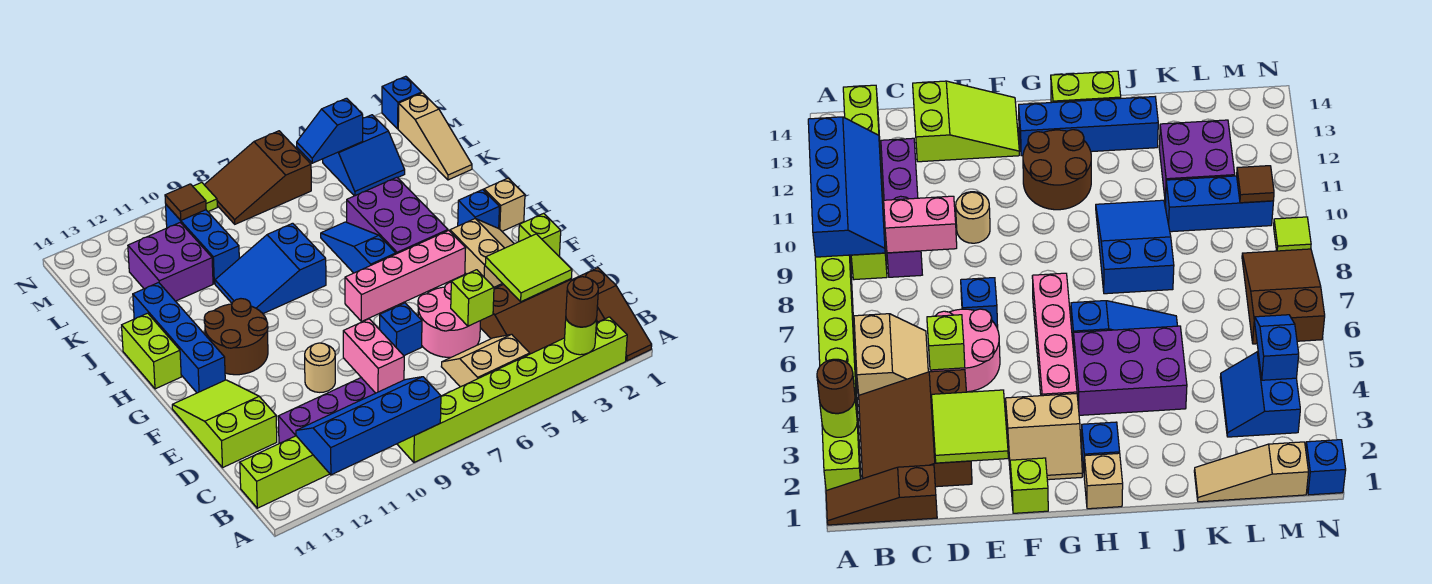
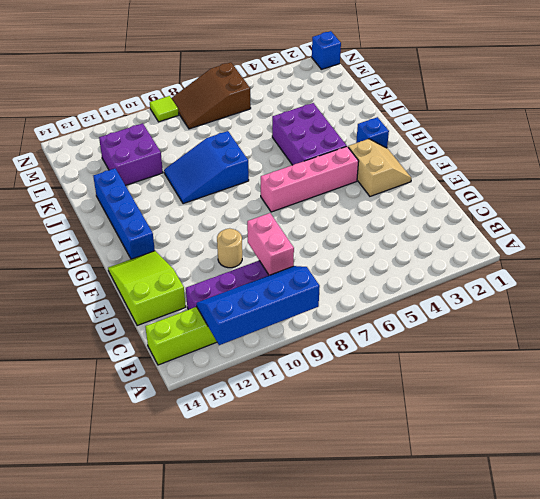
none -> brown 1x3 slope [574,268,652,361]
none -> lime 1x8 brick [397,317,627,462]
none -> brown 3x3 slope [480,279,597,354]
none -> tan 2x2 slope [441,334,530,387]

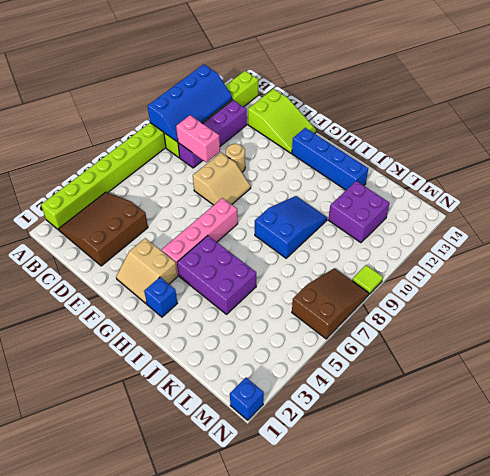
tan 2x2 slope [193,153,251,205] -> tan 2x2 slope moved to [441,334,530,387]
none -> brown 1x3 slope [574,268,652,361]
none -> pink 2x2 round brick [418,282,480,357]
none -> blue 1x1 brick [380,303,422,356]
none -> lime 1x1 brick [519,213,561,256]

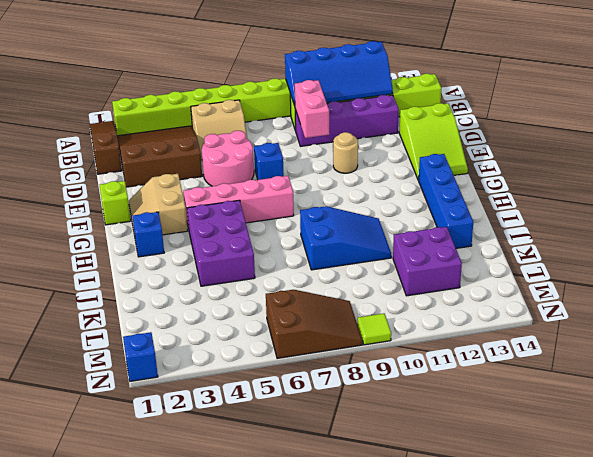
none -> brown 2x2 round brick [204,299,268,375]
none -> tan 1x1 brick [484,178,525,231]
none -> blue 1x3 slope [321,222,396,273]
none -> lime 1x2 brick [122,313,181,389]

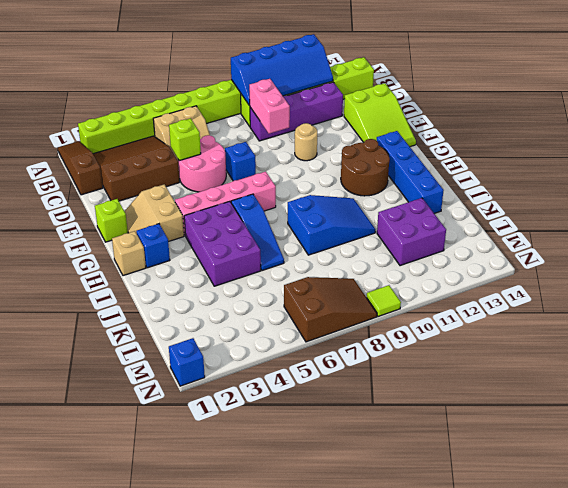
none -> lime 1x2 brick [122,313,181,389]
none -> tan 1x3 slope [398,93,472,180]
none -> blue 1x3 brick [166,205,239,284]
none -> blue 2x2 slope [323,115,405,196]

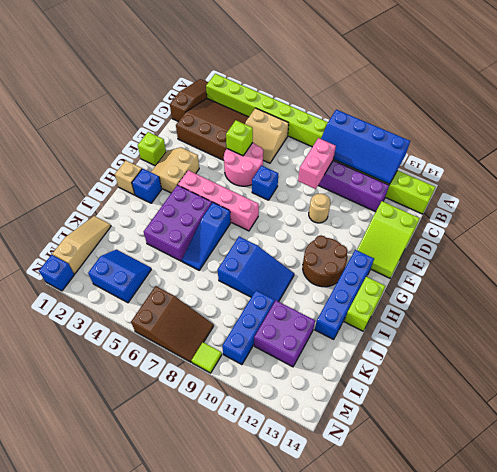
none -> lime 1x1 round brick [564,319,597,355]
none -> lime 2x2 tile [485,234,572,302]
none -> blue 1x2 slope [297,98,363,163]
none -> brown 1x1 tile [165,184,206,220]

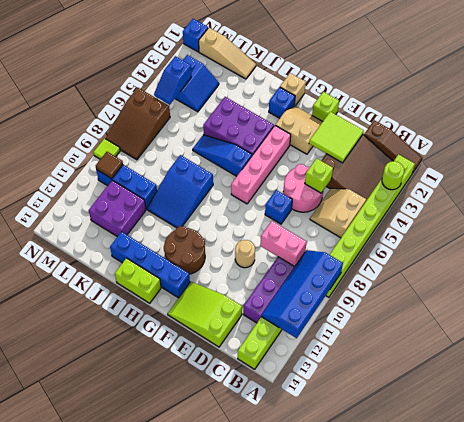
none -> brown 1x1 round brick [566,277,598,327]

